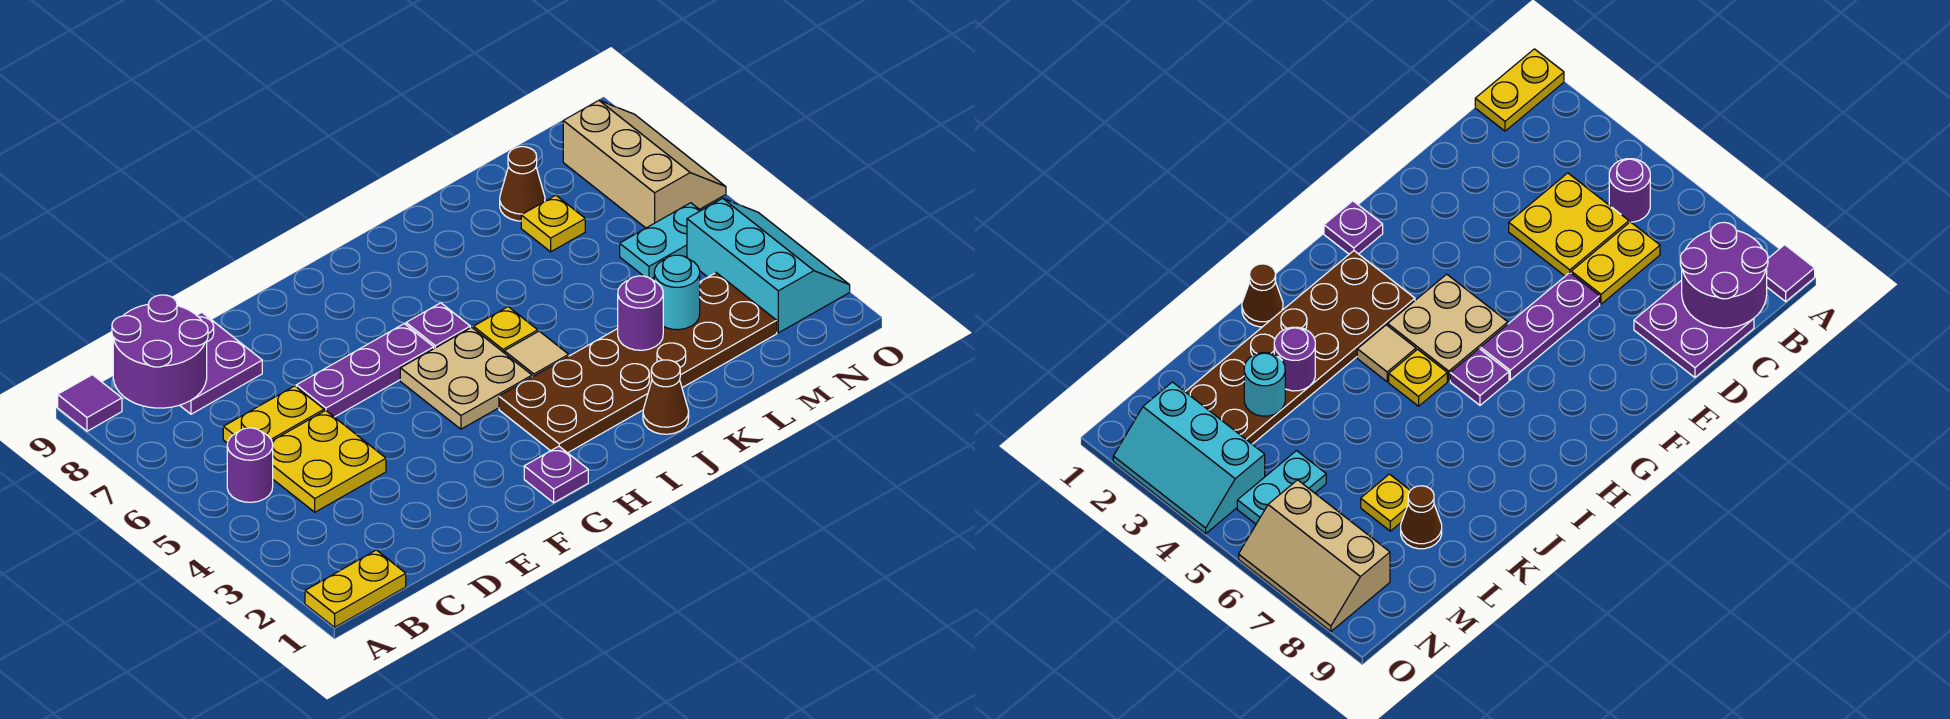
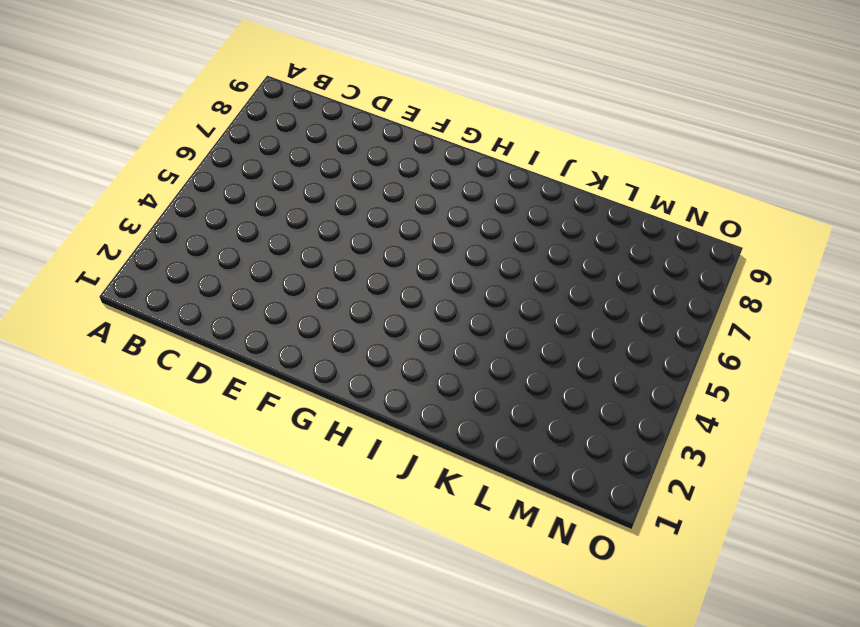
none -> yellow 1x2 plate [305,550,406,627]
none -> purple 1x1 tile [58,375,122,431]
none -> purple 1x1 round brick [227,428,273,502]

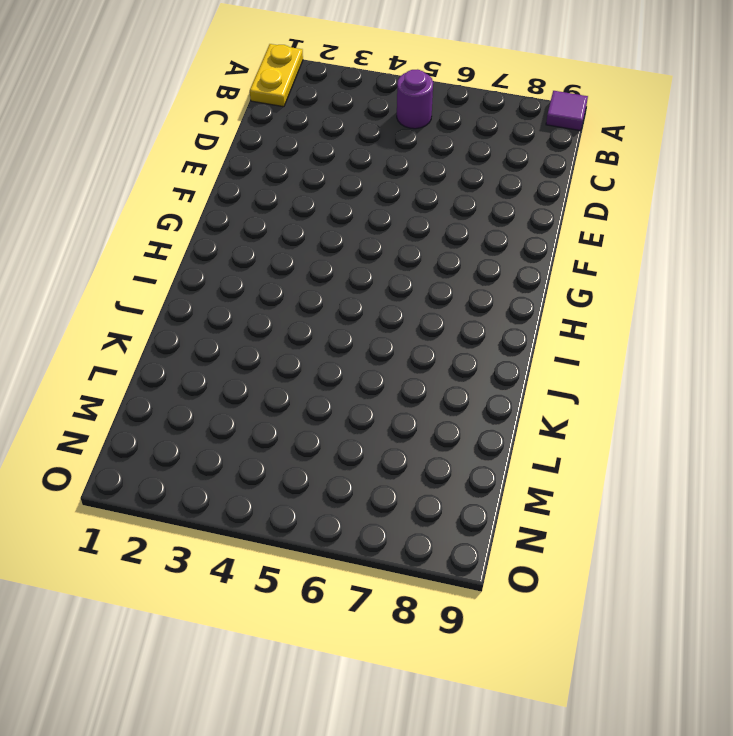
none -> yellow 2x2 plate [272,410,386,512]
none -> yellow 1x2 plate [223,386,324,443]
none -> purple 2x2 plate [180,313,262,414]

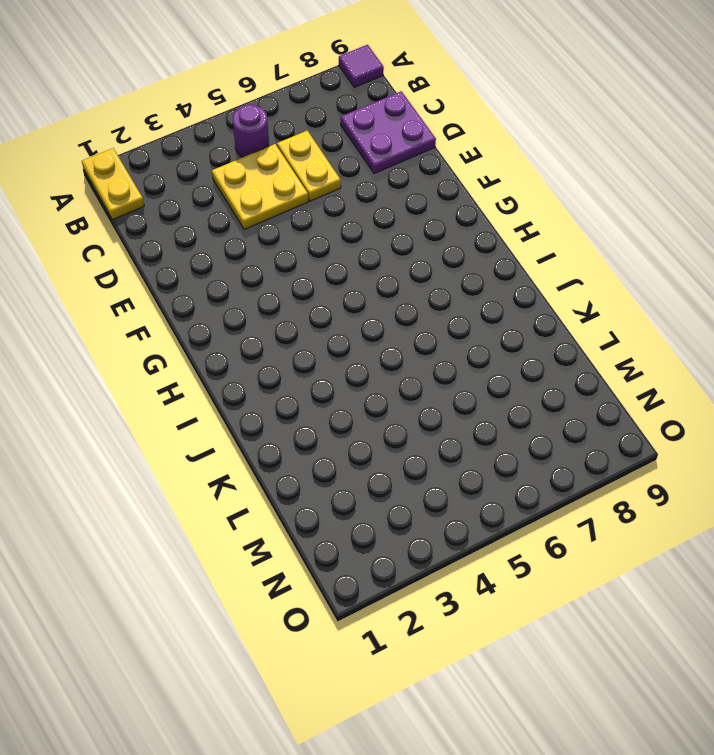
none -> purple 1x3 plate [296,324,434,417]
none -> purple 1x1 plate [524,446,588,503]
none -> tan 2x2 plate [400,327,532,429]

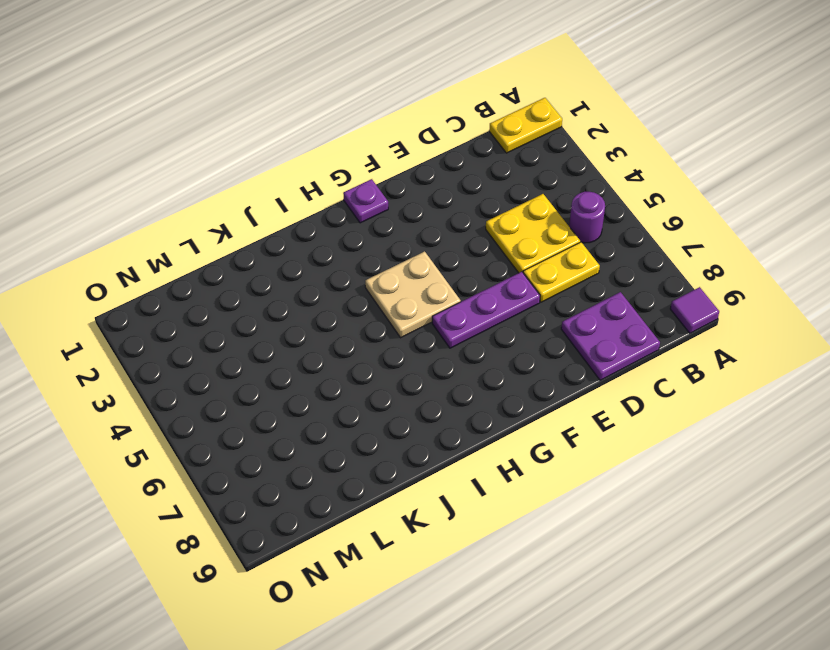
none -> brown 2x6 plate [499,273,777,453]
none -> purple 1x1 plate [406,303,470,348]
none -> tan 1x1 tile [504,331,569,377]

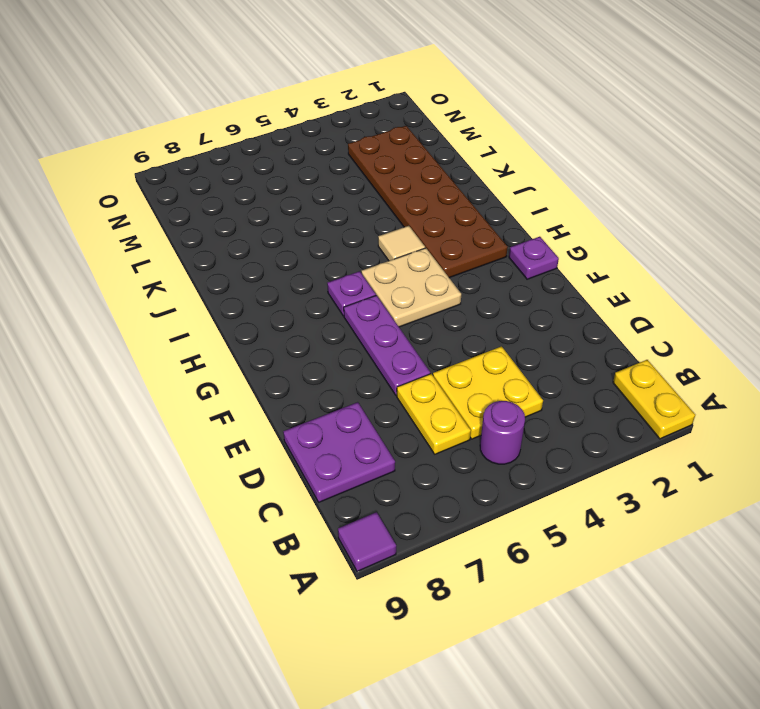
none -> yellow 1x1 plate [473,307,538,352]
none -> brown 1x1 cone [643,360,689,434]
none -> yellow 1x1 plate [521,195,585,252]

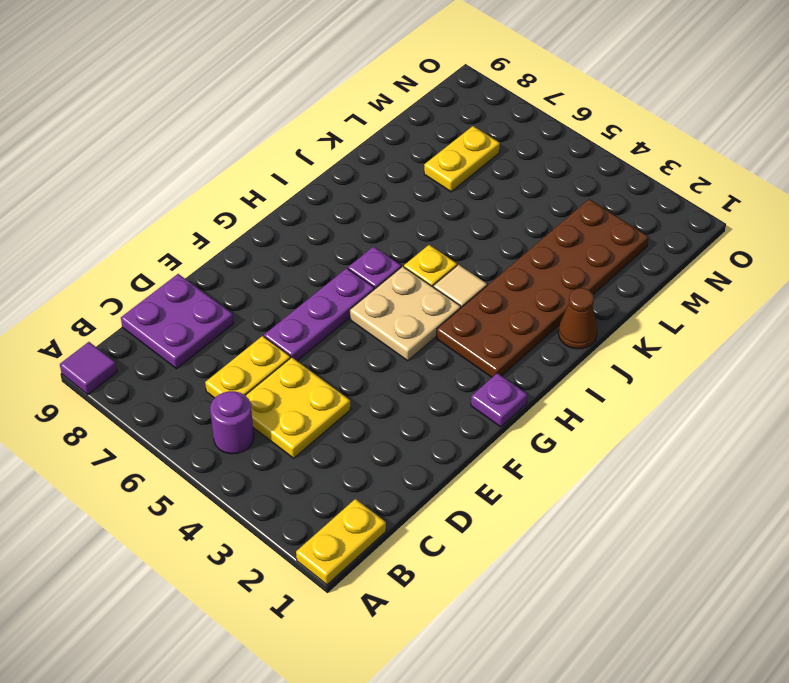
yellow 1x2 plate [424,126,500,192] -> yellow 1x1 plate [521,195,585,252]
none -> brown 1x1 cone [500,147,545,221]
none -> cyan 1x2 plate [620,203,701,279]
none -> cyan 2x3 slope [687,198,850,333]

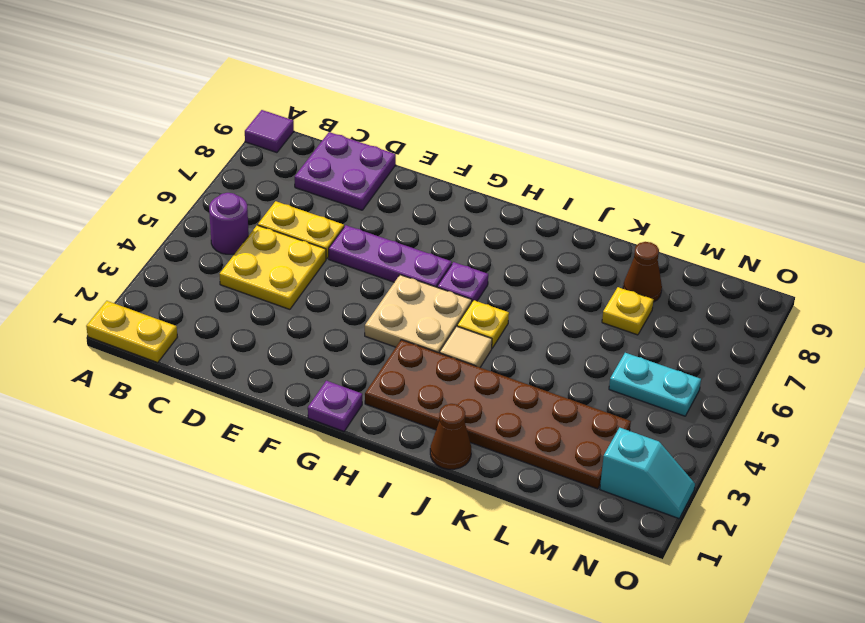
cyan 1x2 slope [600,428,695,519] -> cyan 2x3 slope [687,198,850,333]
none -> tan 2x3 slope [563,100,726,228]
none -> purple 2x2 round brick [112,295,208,408]
none -> purple 1x1 round brick [618,276,663,350]

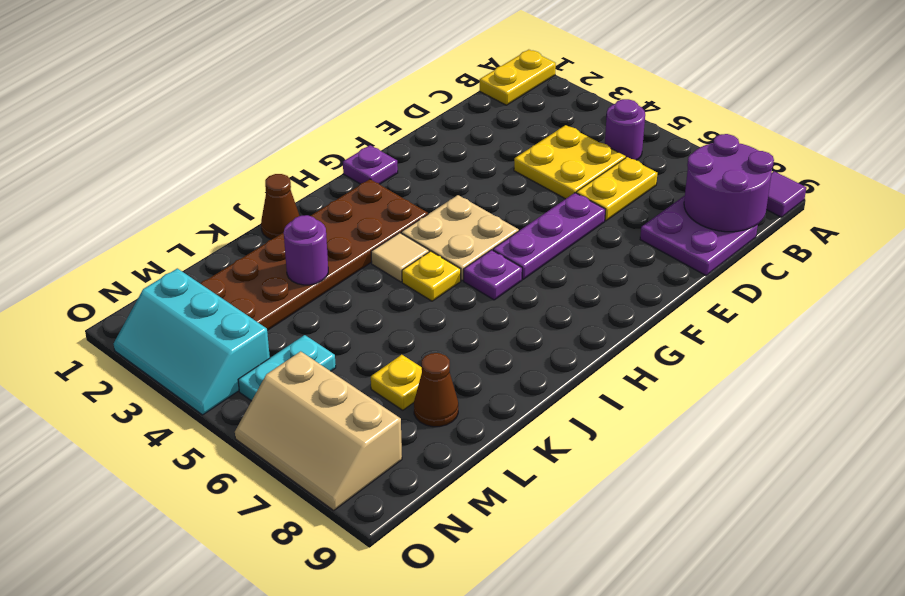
none -> cyan 1x1 round brick [654,255,700,330]

